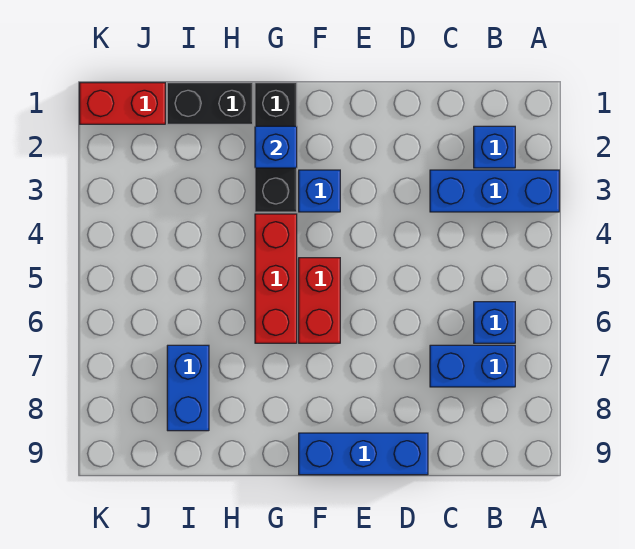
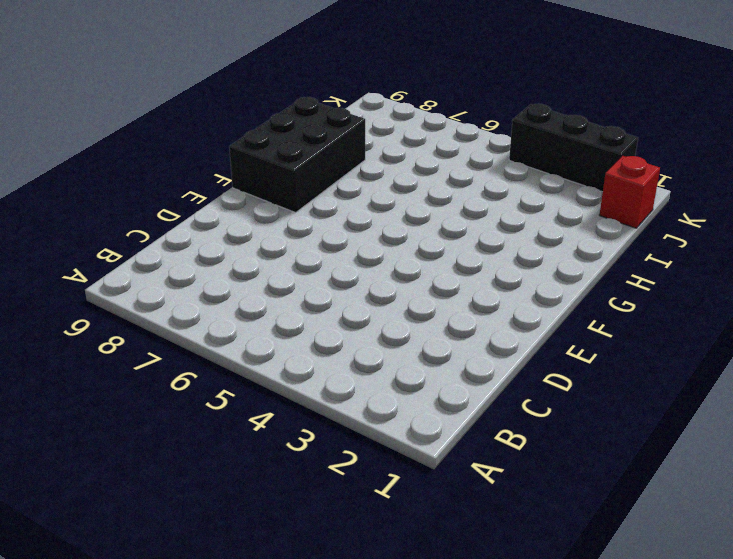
black 2x3 brick [229,97,365,213] -> blue 1x3 brick [299,433,428,475]
red 1x1 brick [600,156,660,228] -> red 1x2 brick [80,83,165,124]
black 1x3 brick [509,104,638,192] -> black 1x3 brick moved to [255,83,297,212]
none -> blue 1x3 brick [430,170,559,212]
none -> blue 1x1 brick [474,126,515,168]
none -> blue 1x1 brick [474,302,515,343]

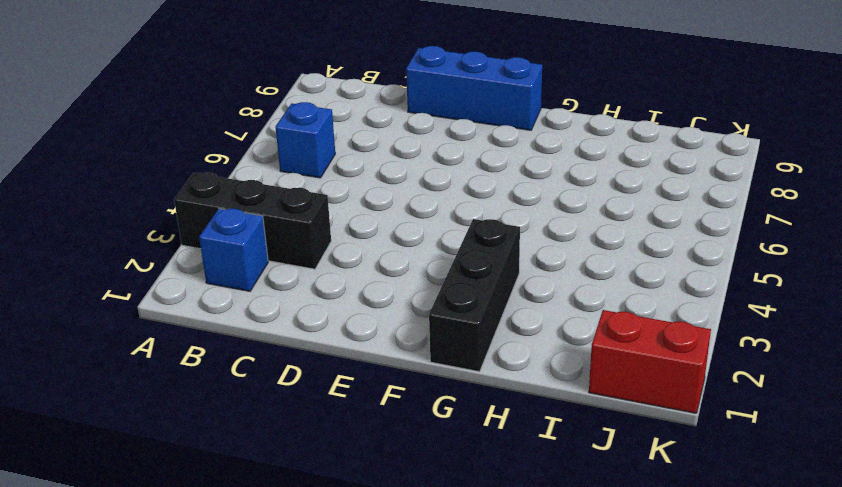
black 1x3 brick [174,172,331,269] -> blue 1x3 brick [430,170,559,212]
none -> blue 1x2 brick [430,345,515,387]
none -> blue 1x1 brick [299,170,340,212]
none -> red 1x2 brick [299,258,340,343]

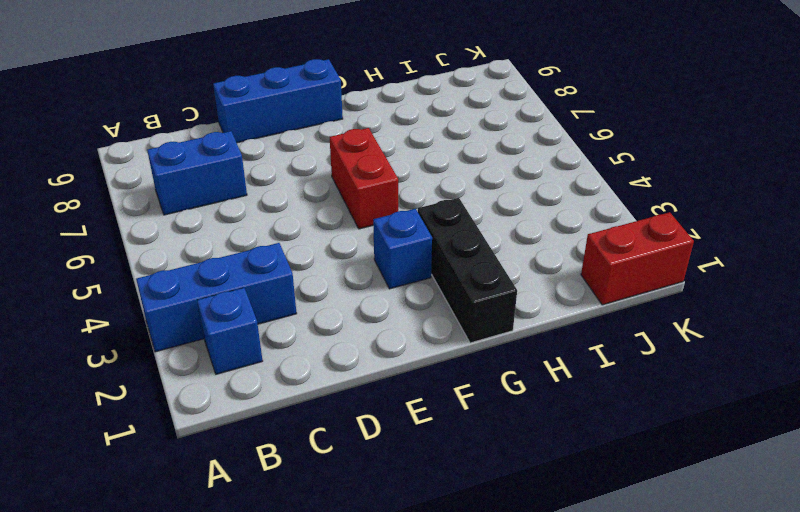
none -> blue 1x1 brick [474,302,515,343]
none -> red 1x3 brick [255,214,297,343]
none -> black 1x2 brick [167,83,253,124]

